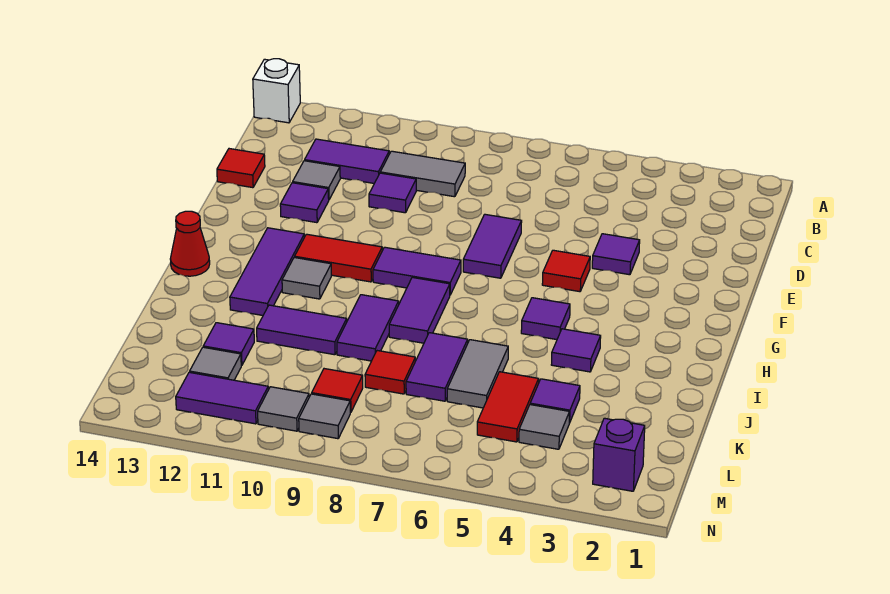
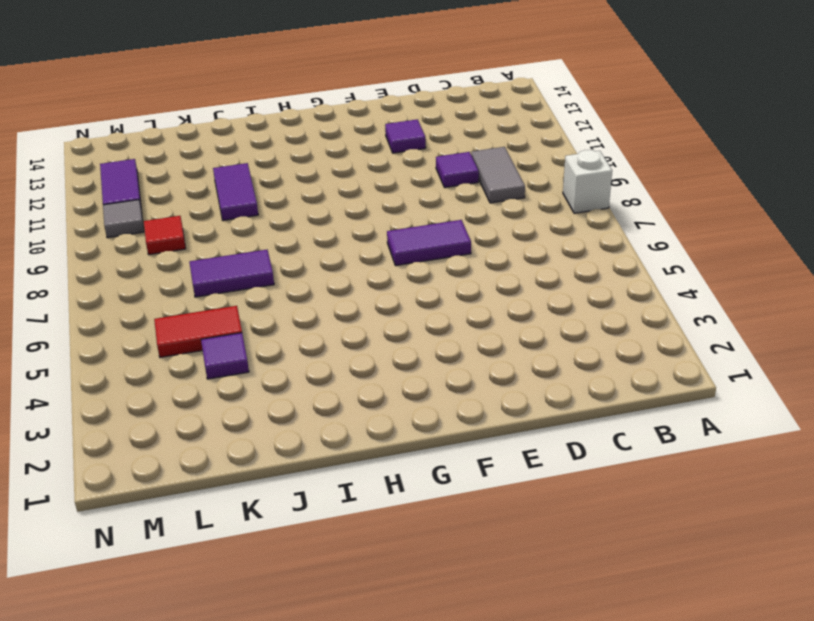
white 1x1 brick [563,150,612,213] -> white 1x1 brick moved to [253,59,300,123]
none -> purple 1x2 tile [305,139,389,183]
none -> grey 1x1 tile [293,161,340,199]
none -> red 1x1 tile [217,149,265,188]
none -> purple 1x1 tile [592,234,640,275]

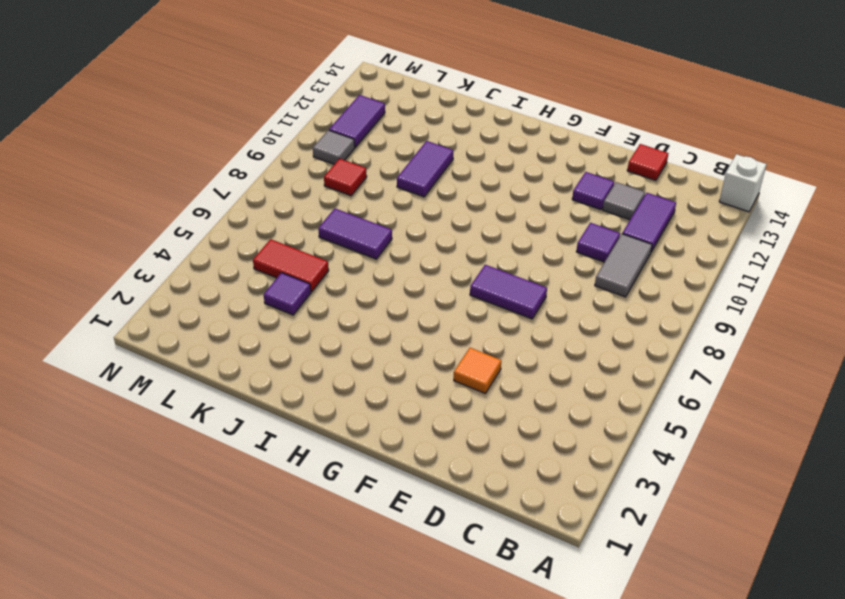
orange 1x1 tile [454,348,501,393] -> purple 1x1 tile [592,234,640,275]
none -> red 1x1 tile [542,250,590,292]
none -> purple 1x2 tile [373,247,461,295]
none -> red 1x2 tile [295,234,382,282]
none -> purple 1x3 tile [230,228,304,315]

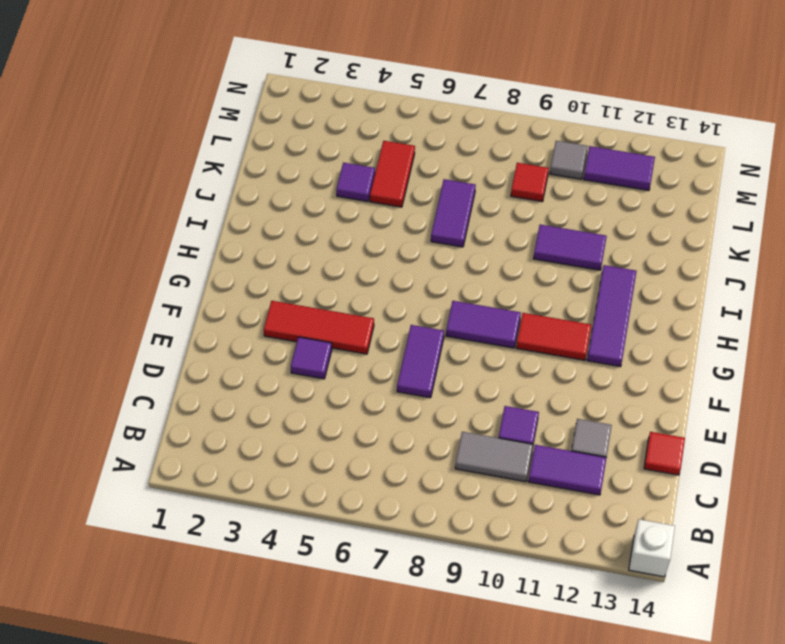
red 1x3 tile [264,301,374,354] -> red 1x1 tile [542,250,590,292]
none -> purple 1x1 tile [280,183,329,223]
none -> purple 1x1 tile [521,298,570,340]
none -> purple 1x2 tile [389,277,450,343]
none -> grey 1x1 tile [282,257,331,299]

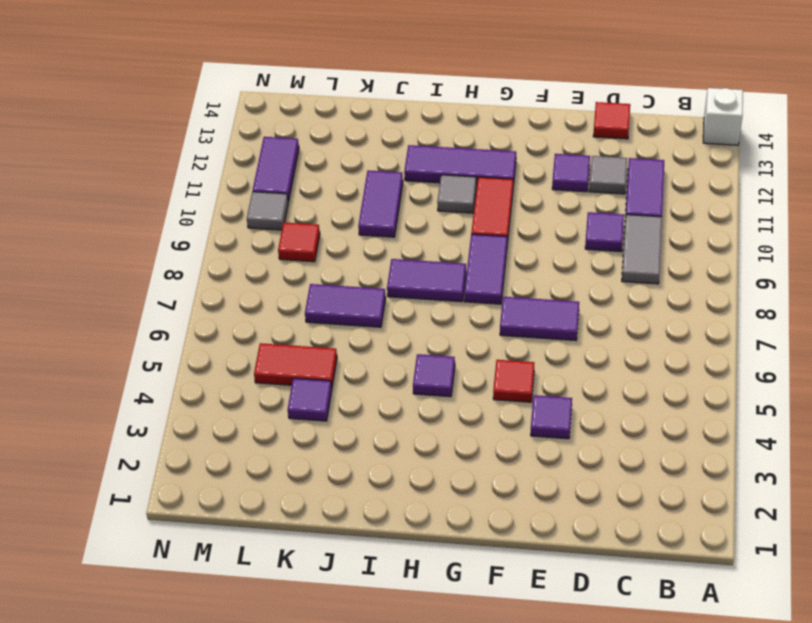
none -> red 1x1 cone [170,211,210,276]
none -> purple 1x1 tile [551,329,601,372]
none -> purple 1x2 tile [337,295,399,361]
none -> grey 1x2 tile [447,340,508,408]

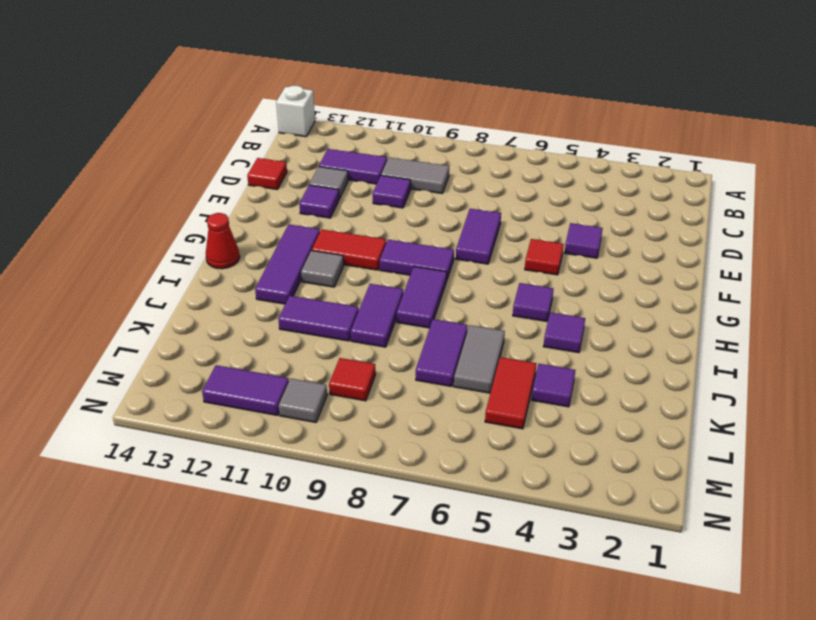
none -> red 1x1 tile [365,351,415,394]
none -> purple 1x1 tile [203,323,254,366]
none -> grey 1x1 tile [519,405,569,449]
none -> grey 1x1 tile [190,347,241,380]

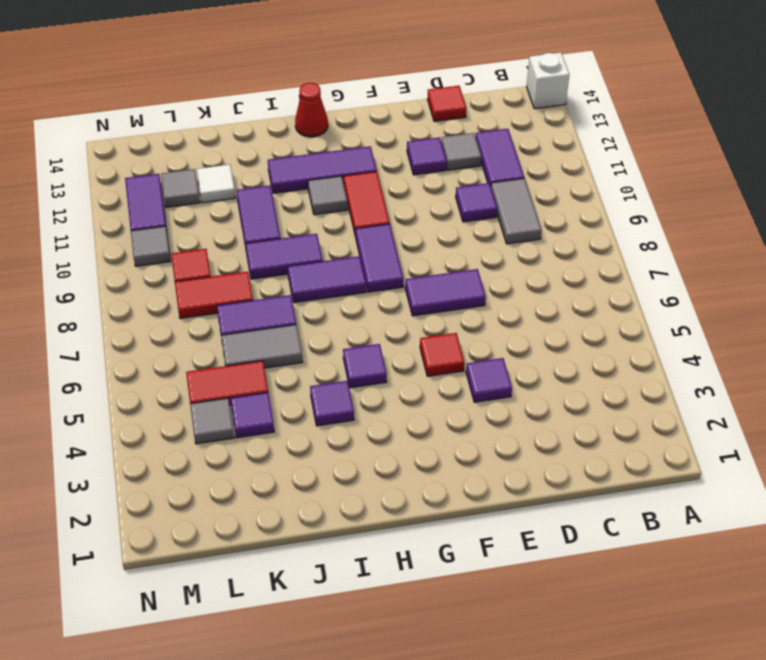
red 1x2 tile [175,272,253,318] -> red 1x1 tile [365,351,415,394]
white 1x1 tile [197,165,236,203] -> purple 1x1 tile [203,323,254,366]
none -> purple 1x1 brick [593,418,645,491]
none -> grey 1x1 tile [299,394,350,439]

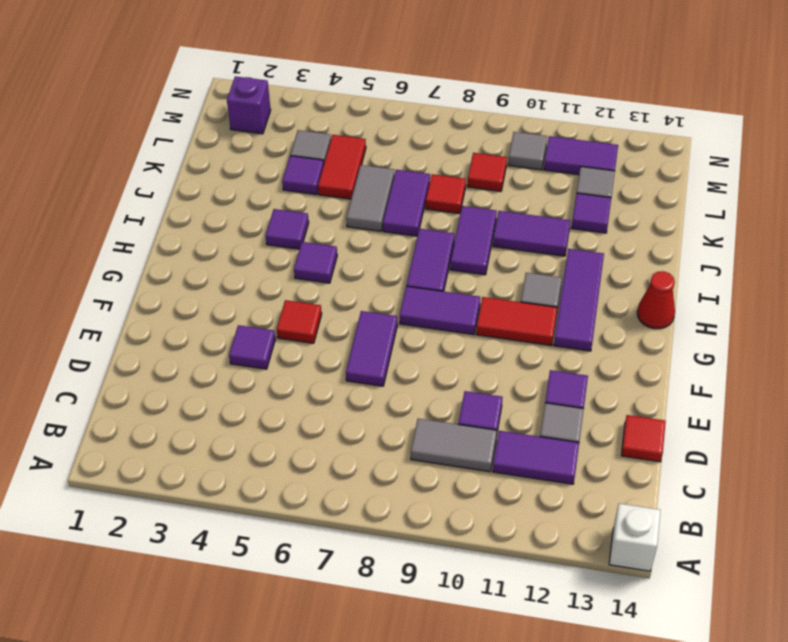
none -> grey 1x1 tile [299,394,350,439]

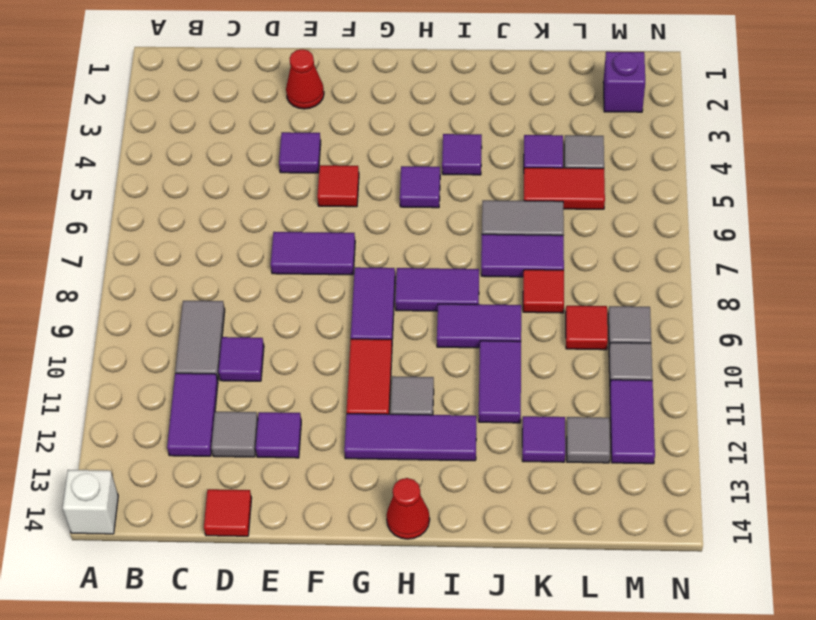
red 1x1 cone [286,49,324,109] -> none

